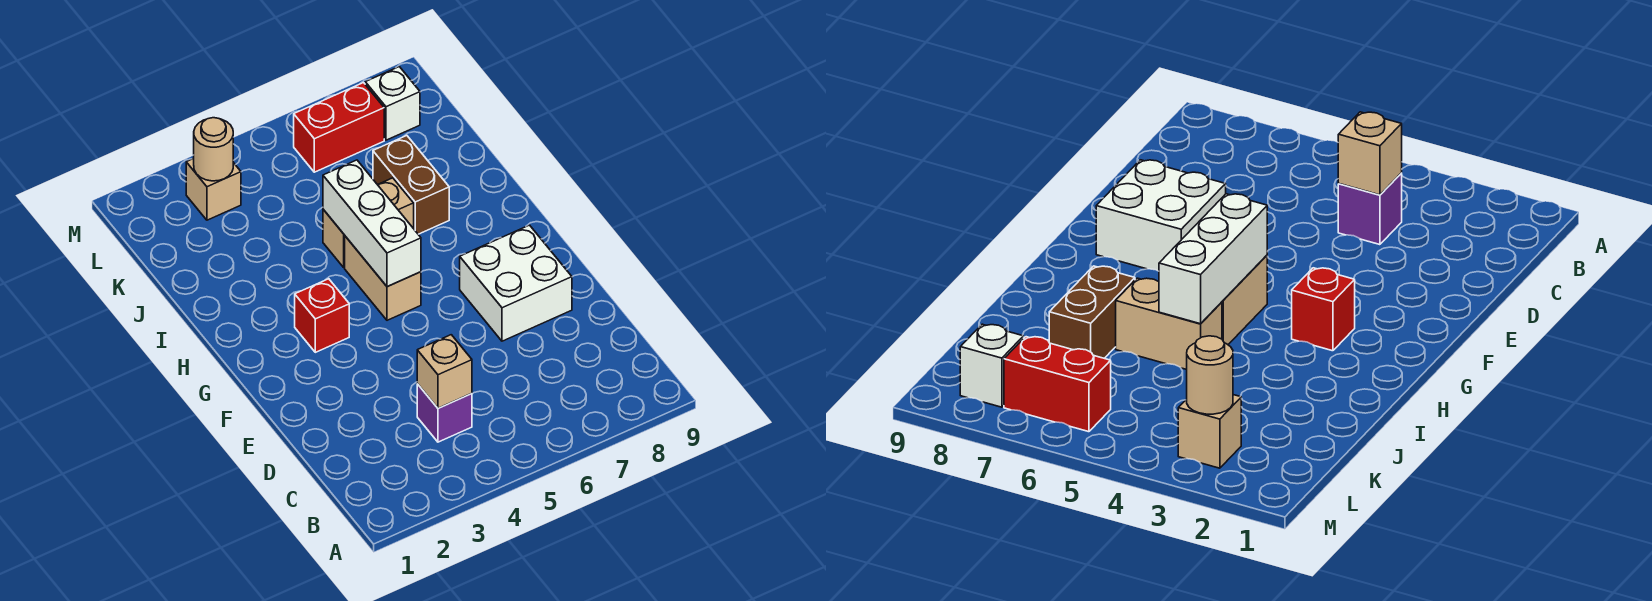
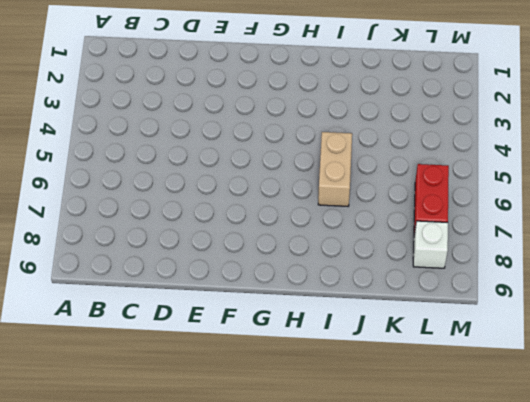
none -> purple 1x1 brick [417,384,472,442]
none -> white 2x2 brick [460,225,572,341]
none -> red 1x1 brick [295,279,349,352]

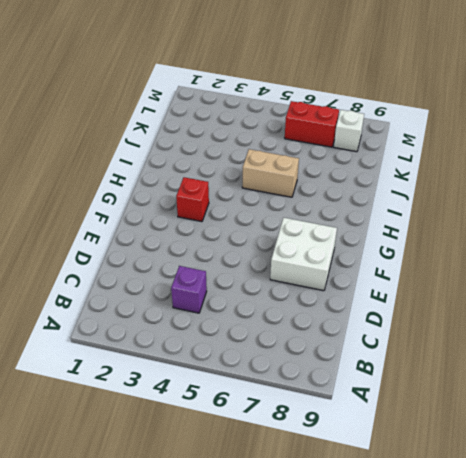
none -> tan 1x2 brick [345,236,421,320]
none -> brown 1x2 brick [373,136,449,234]
none -> tan 1x1 brick [186,158,241,220]

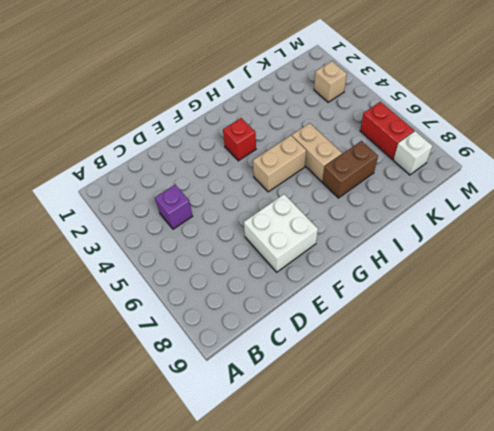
none -> tan 1x1 brick [417,335,472,408]
none -> white 1x3 brick [323,160,421,287]
none -> tan 1x1 round brick [194,118,233,181]

